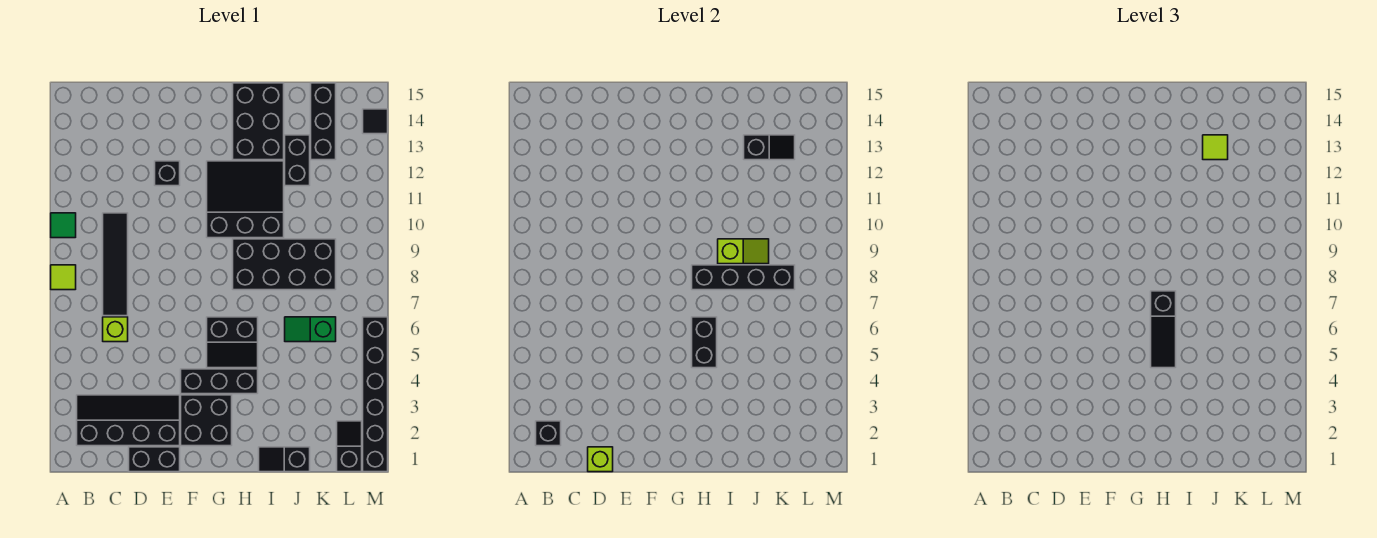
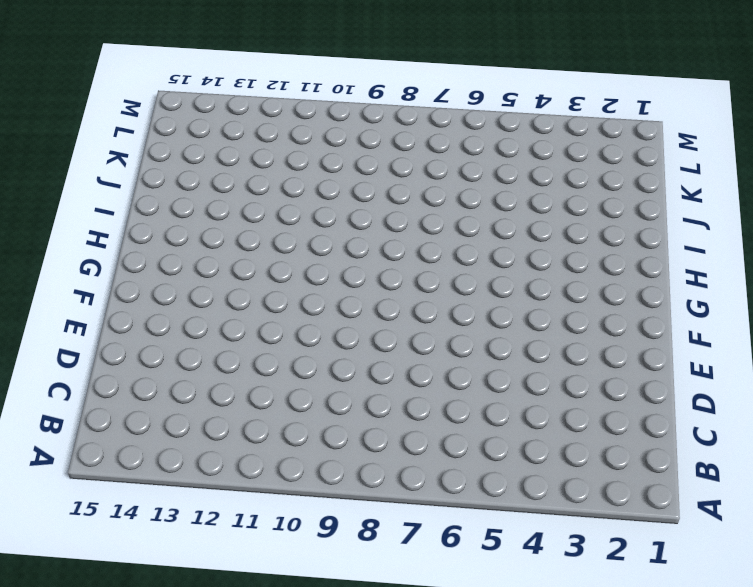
none -> lime 1x1 tile [51,265,76,290]
none -> green 1x1 tile [51,213,76,238]
none -> black 2x4 slope [77,395,180,446]

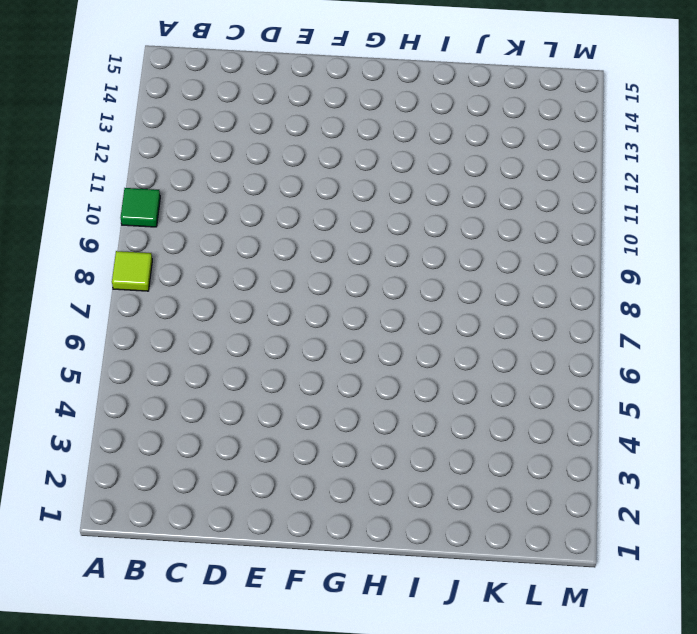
none -> black 2x4 slope [77,395,180,446]
none -> lime 1x1 brick [103,317,128,342]
none -> black 1x4 tile [103,213,128,316]

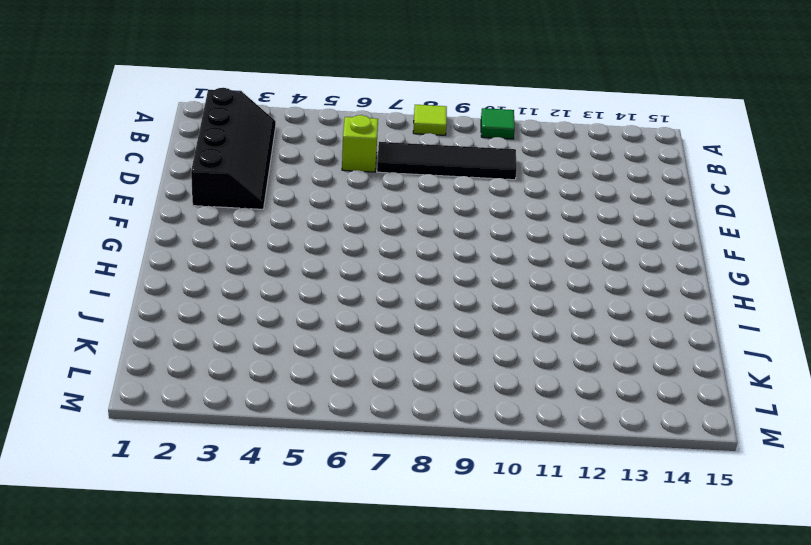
none -> black 1x2 brick [129,447,180,472]
none -> black 1x1 brick [155,161,180,186]
none -> black 2x2 brick [181,395,232,446]

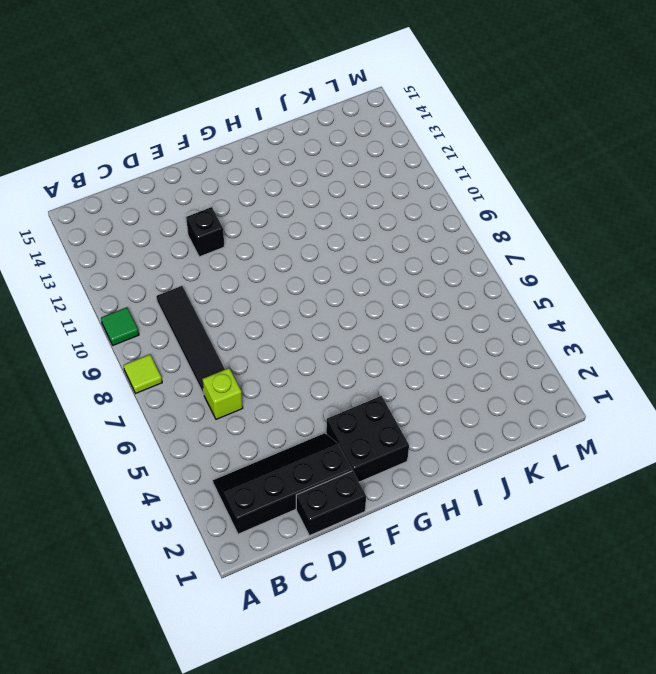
none -> black 1x3 brick [181,369,258,394]
none -> black 2x2 slope [207,317,258,368]
none -> black 3x3 slope [207,161,284,238]

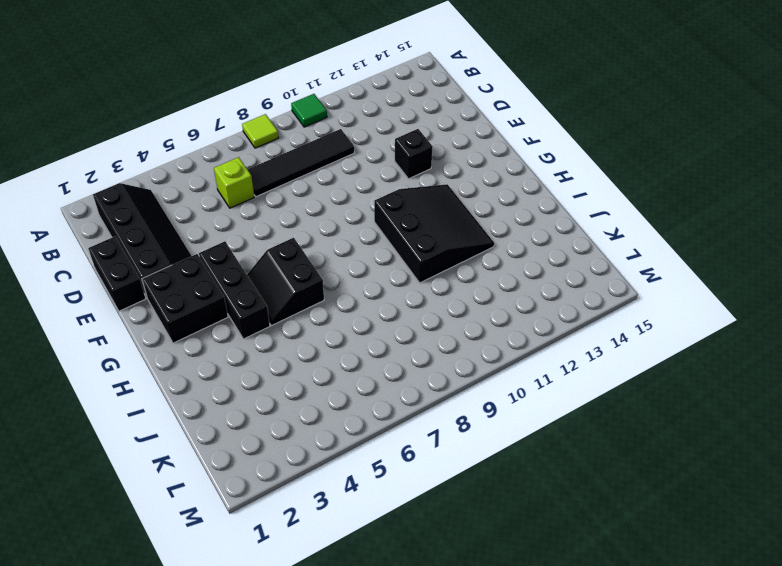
none -> black 2x4 brick [233,239,336,290]
none -> black 2x3 brick [233,83,284,160]
none -> black 1x2 slope [259,447,310,472]

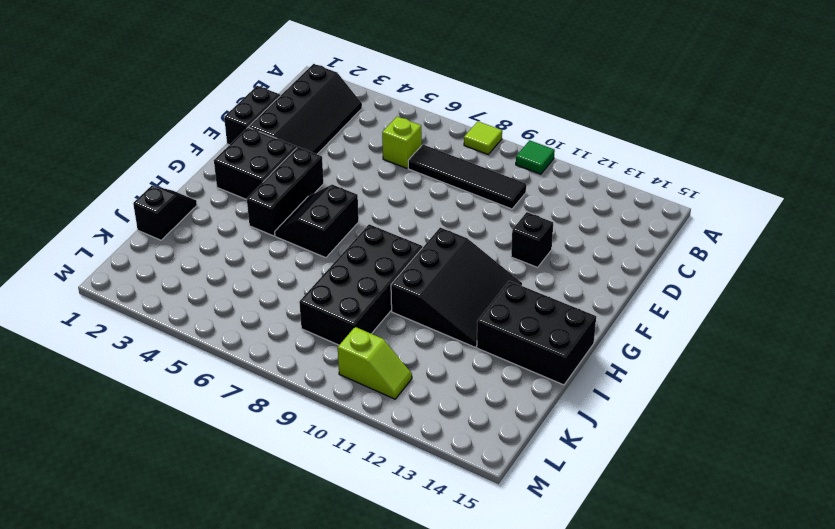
lime 1x2 slope [338,327,412,399] -> lime 1x2 slope turned to [718,239,769,264]
none -> green 1x2 slope [285,317,336,342]
none -> black 1x2 brick [285,135,310,186]
none -> black 1x3 brick [311,83,336,160]

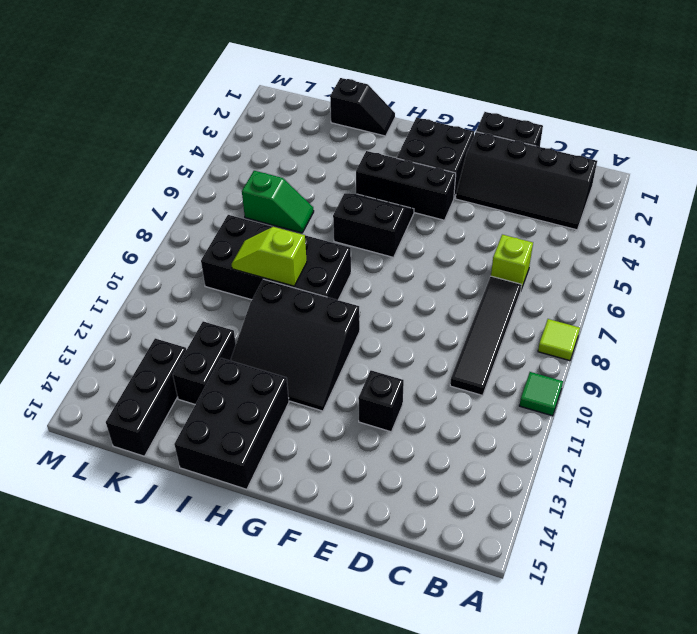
none -> black 1x2 slope [337,421,362,472]
none -> black 1x6 brick [363,317,388,472]
none -> black 1x1 tile [363,109,388,134]

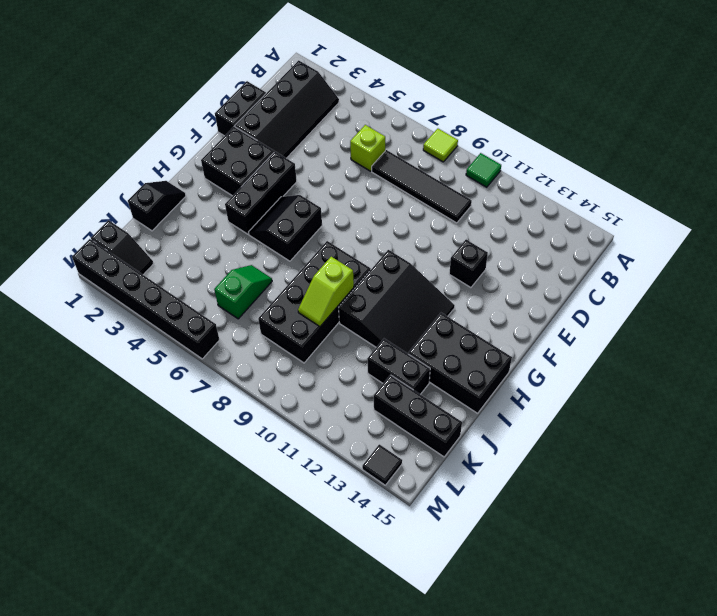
none -> black 1x1 brick [536,421,561,446]
none -> lime 1x1 brick [588,447,613,472]
none -> black 1x2 brick [692,317,717,368]

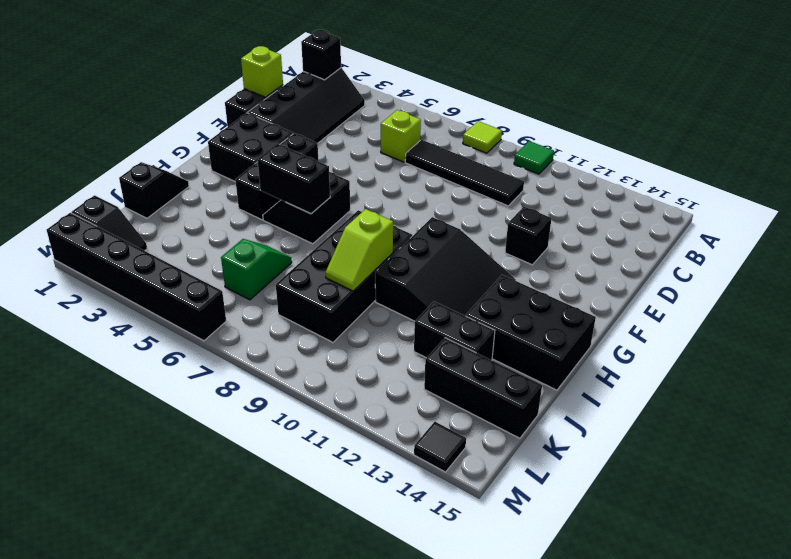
none -> black 1x4 brick [692,265,795,290]
none -> black 1x2 slope [744,135,795,160]
none -> black 1x3 slope [1151,291,1176,368]

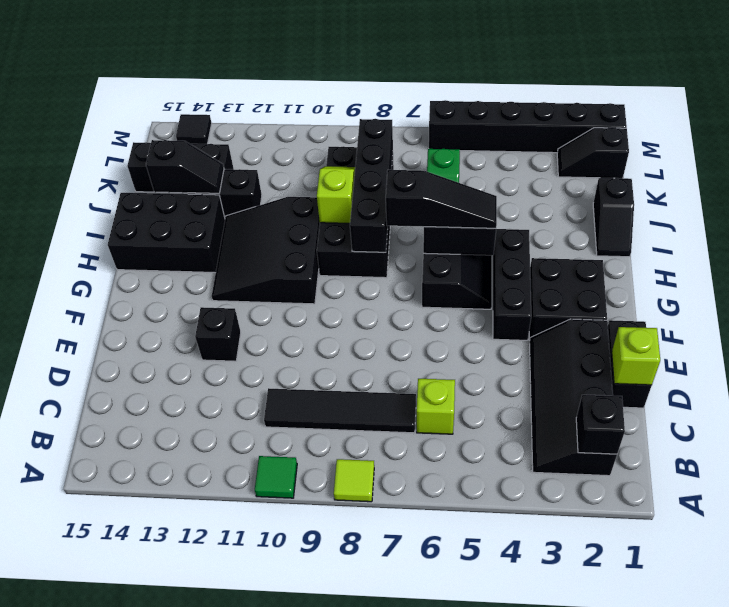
black 1x2 slope [146,140,224,193] -> black 1x2 slope turned to [744,135,795,160]
none -> lime 1x1 tile [1203,135,1228,160]

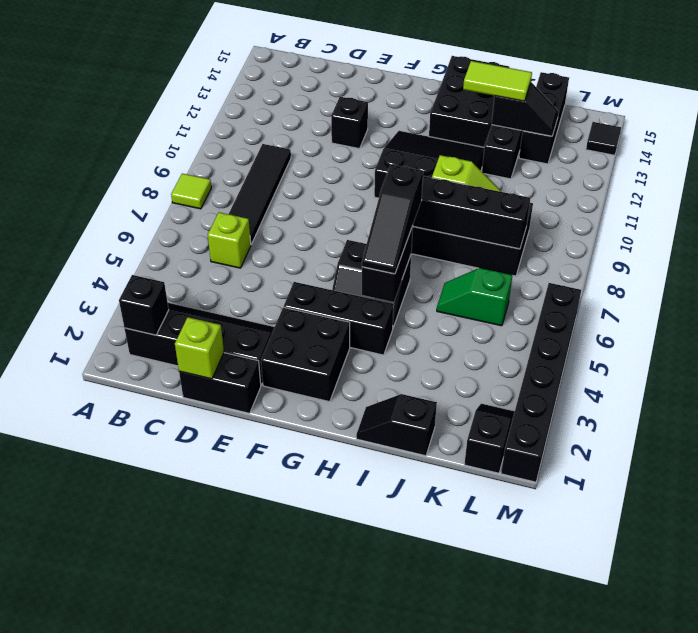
lime 1x2 tile [463,61,532,101] -> lime 1x1 tile [1203,135,1228,160]
none -> green 1x1 tile [51,213,76,238]

